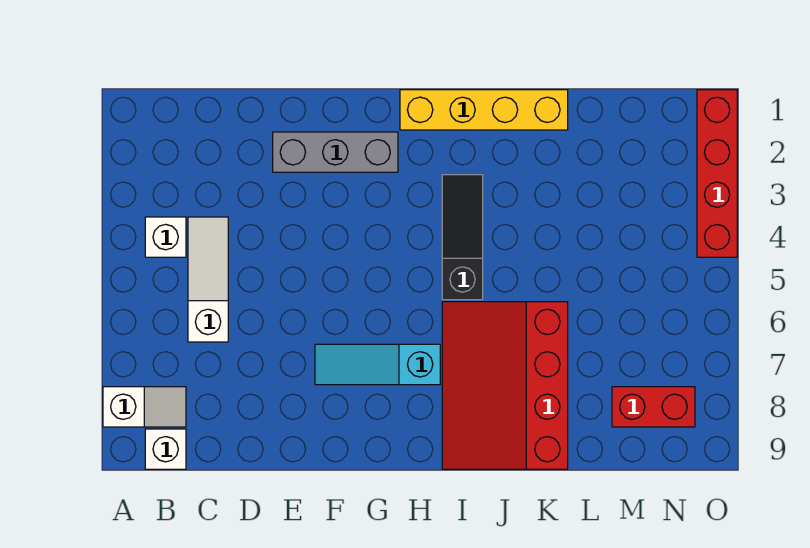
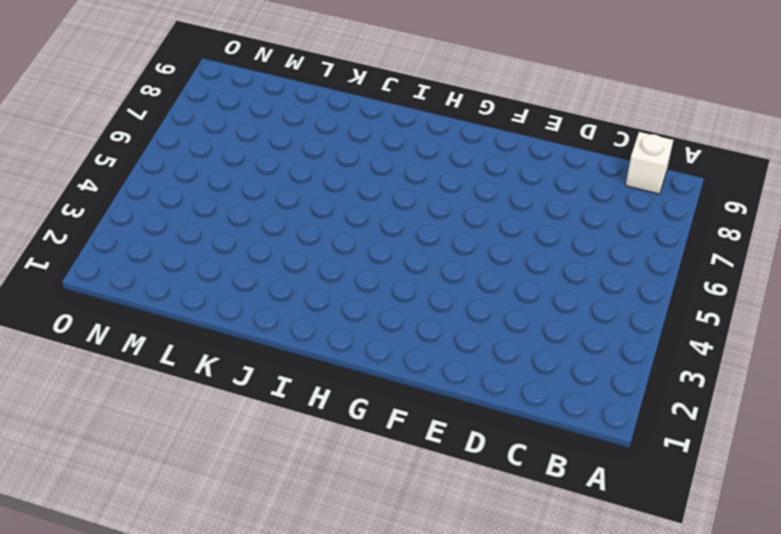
none -> white 1x2 slope [103,387,186,427]
none -> white 1x1 brick [145,217,186,257]

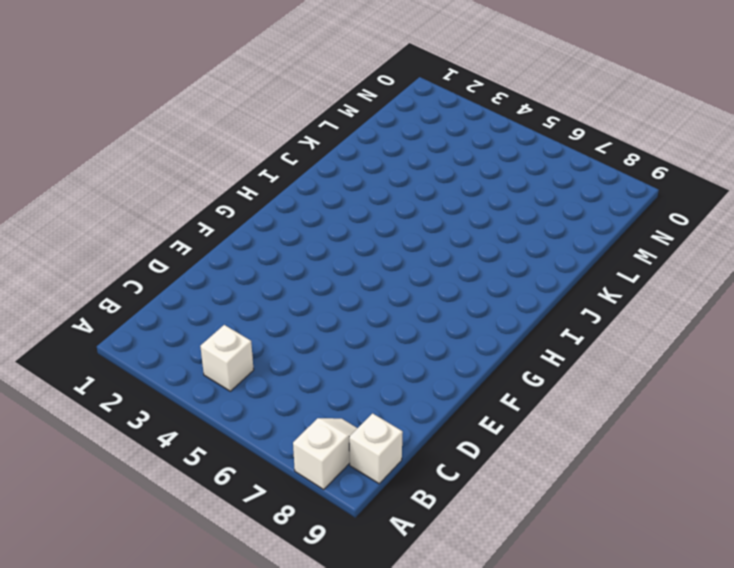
none -> white 1x3 slope [188,217,228,342]
none -> grey 1x3 brick [273,132,398,172]

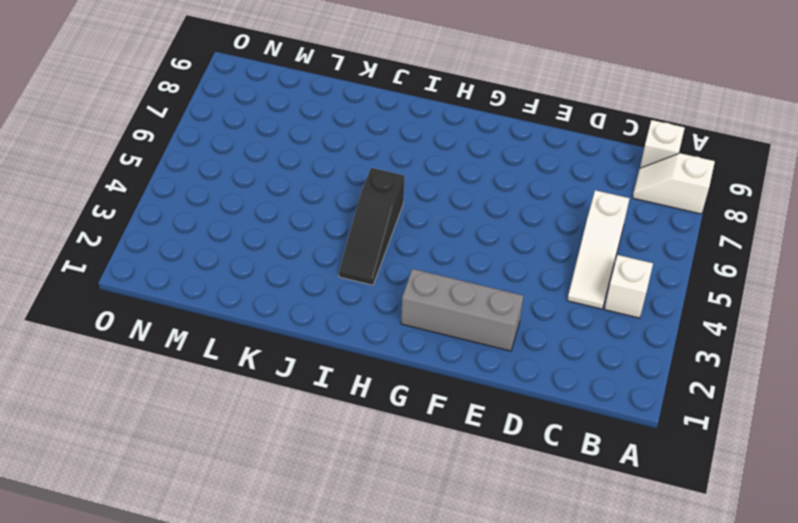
none -> cyan 1x3 slope [315,344,440,385]
none -> yellow 1x4 brick [400,90,568,130]

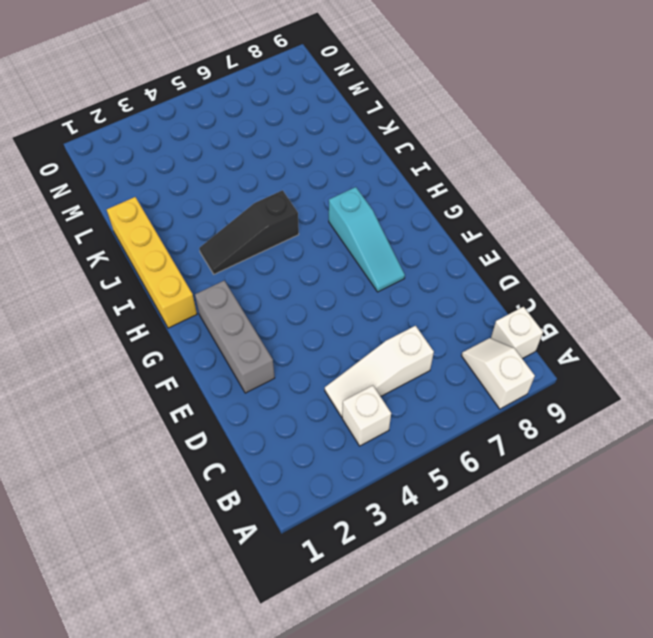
none -> red 3x4 slope [442,302,568,469]
none -> red 1x2 brick [612,387,695,427]

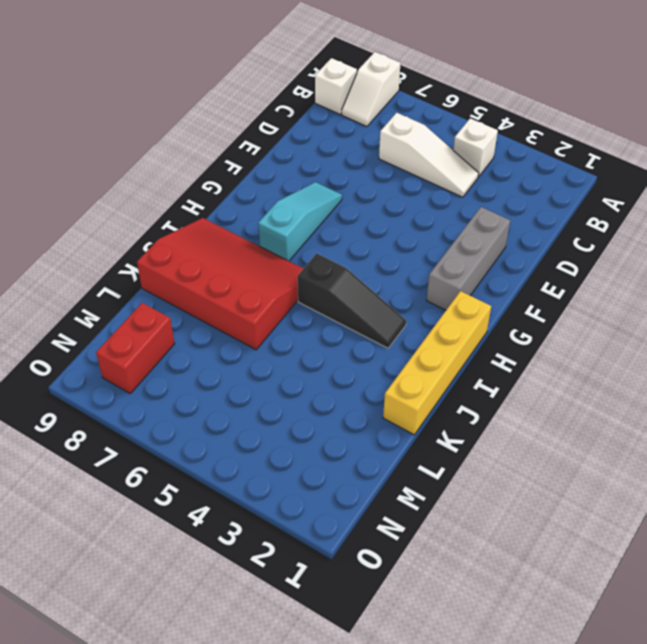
none -> red 1x4 brick [697,90,737,257]

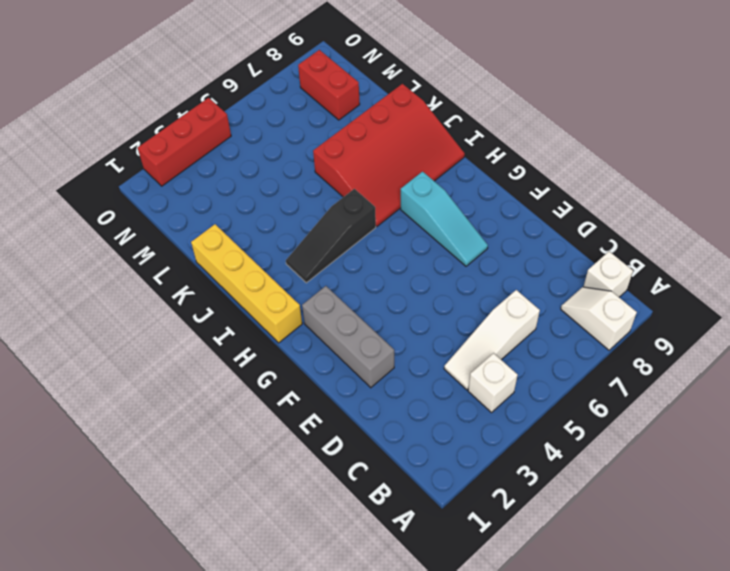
red 1x3 brick [138,98,231,186] -> red 1x4 brick [697,90,737,257]

